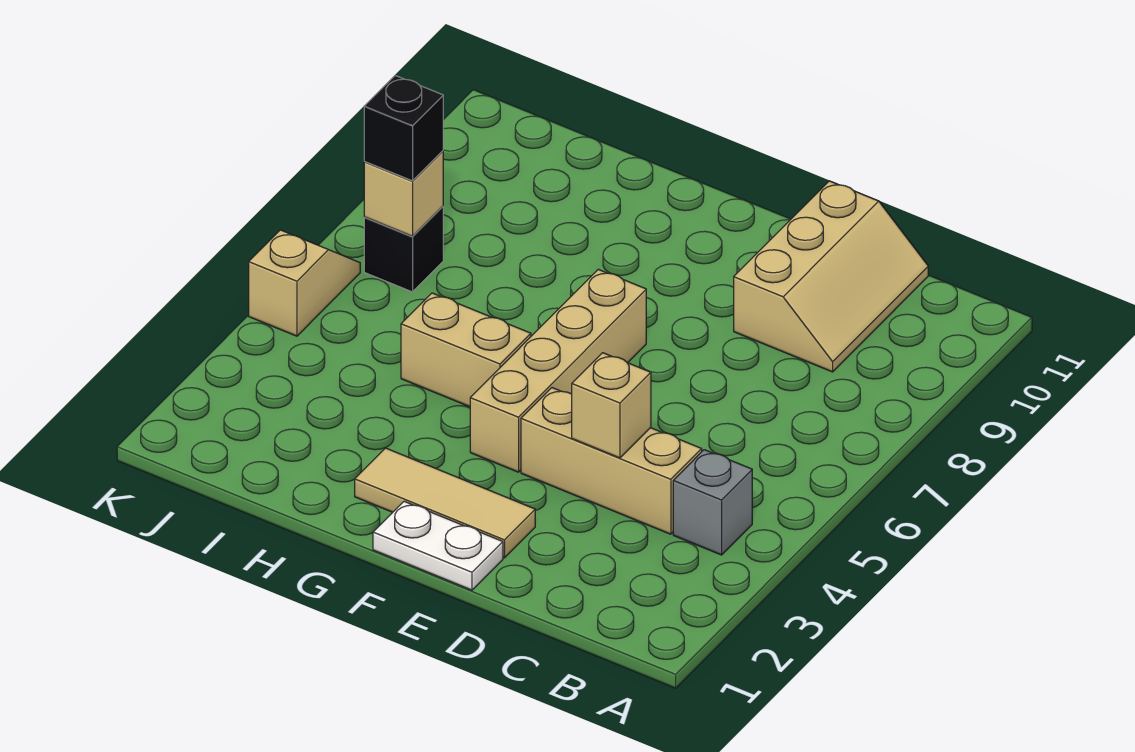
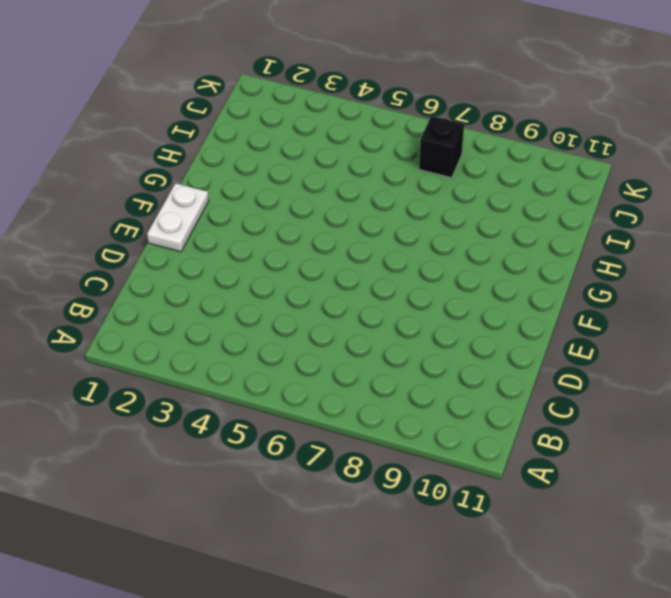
none -> grey 1x1 brick [673,450,752,555]
none -> tan 1x3 brick [521,388,702,534]
none -> tan 2x3 slope [734,181,928,372]

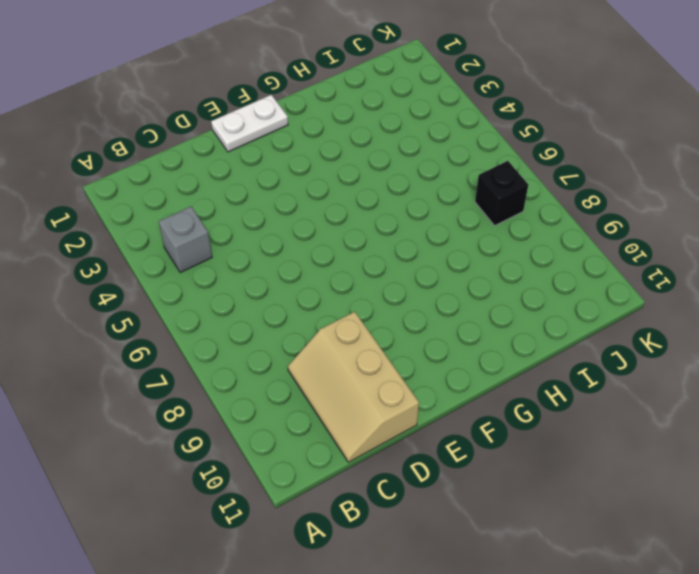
none -> tan 1x3 brick [521,388,702,534]
none -> tan 1x3 tile [355,448,535,558]
none -> tan 1x4 brick [470,269,646,472]

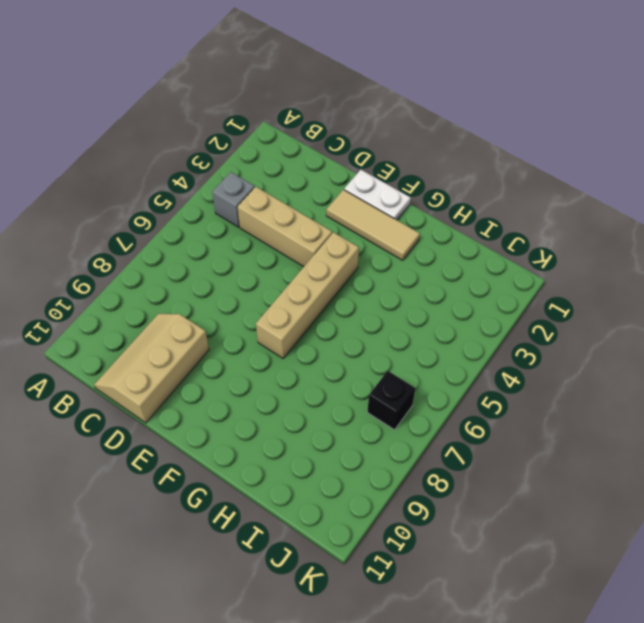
none -> tan 1x2 brick [401,293,531,407]
none -> tan 1x2 slope [249,230,360,336]
none -> tan 1x1 brick [572,353,651,458]

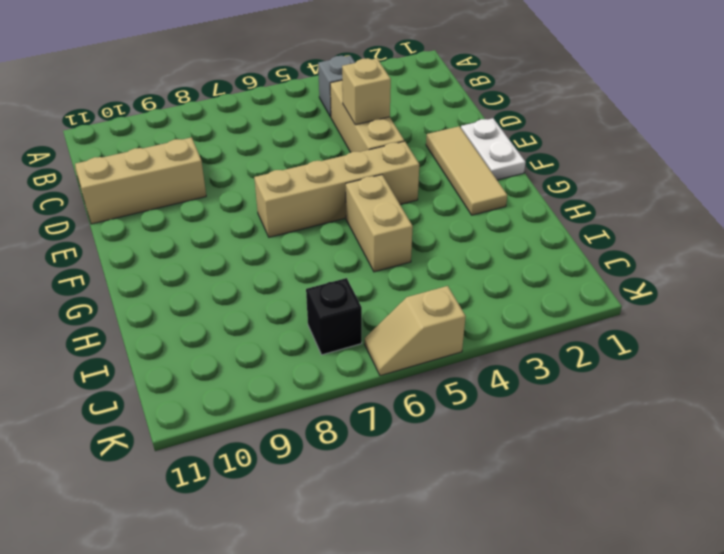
none -> tan 1x1 brick [364,151,443,236]
none -> black 1x1 brick [364,76,443,181]

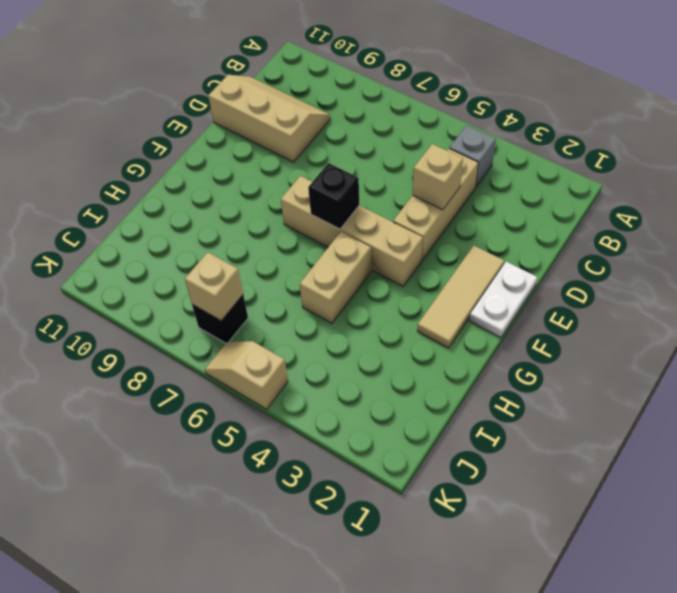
black 1x1 brick [308,163,359,229] -> black 1x1 brick moved to [364,76,443,181]

